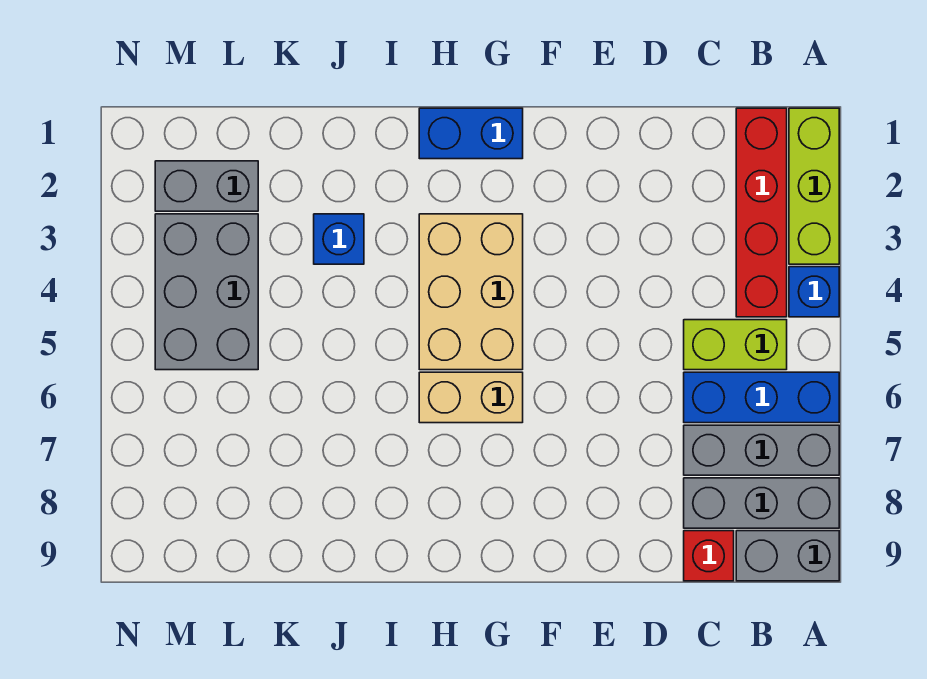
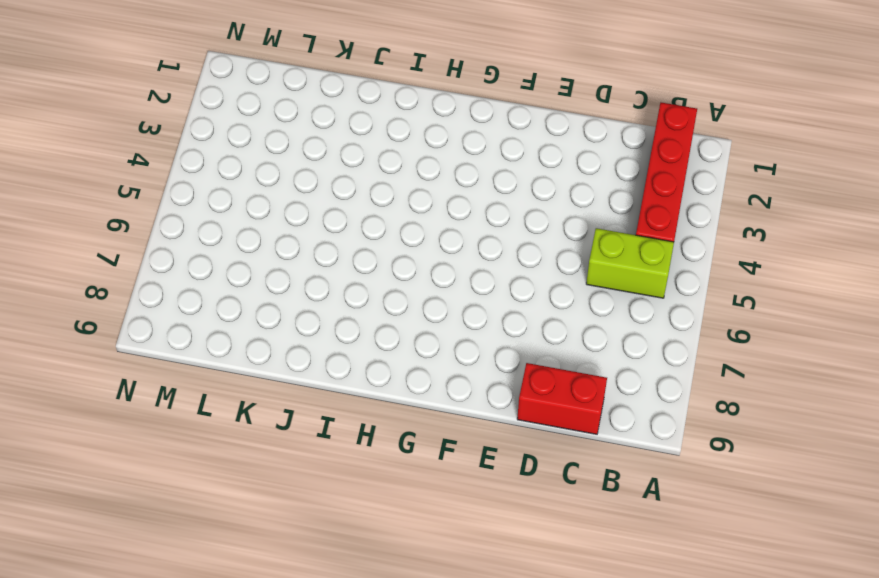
red 1x2 brick [517,363,607,434] -> red 1x1 brick [684,531,734,581]
none -> lime 1x3 brick [789,108,839,264]
none -> blue 1x1 brick [789,267,839,317]
none -> blue 1x3 brick [684,372,839,423]

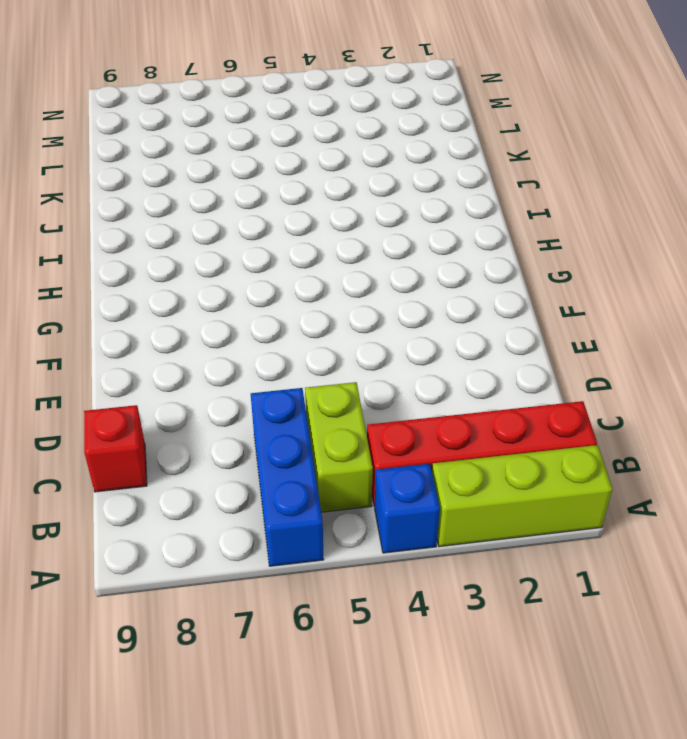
none -> grey 1x3 brick [684,425,839,475]
none -> grey 1x3 brick [684,478,839,528]
none -> grey 1x2 brick [736,531,839,581]

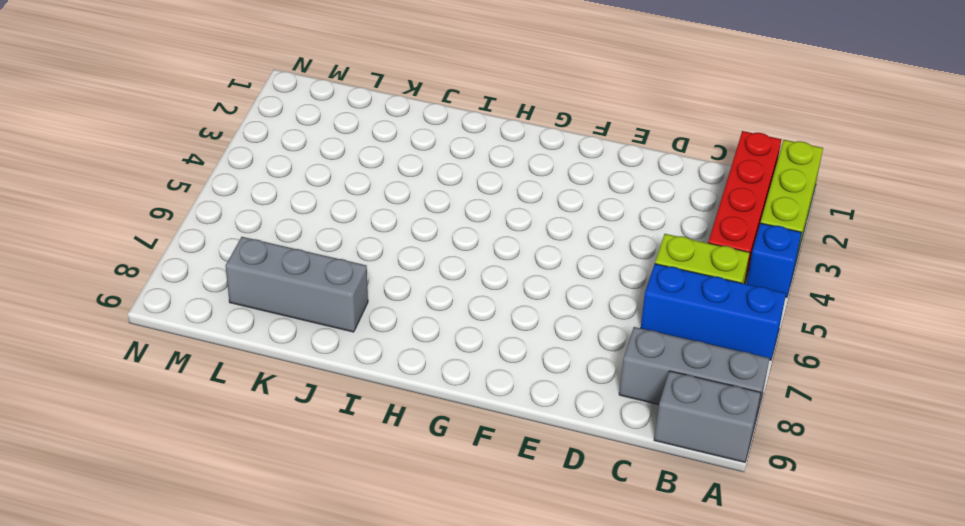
grey 1x3 brick [226,237,368,332] -> grey 1x3 brick moved to [684,425,839,475]
none -> red 1x1 brick [684,531,734,581]
none -> blue 1x2 brick [419,108,523,159]
none -> tan 2x3 brick [419,214,523,370]

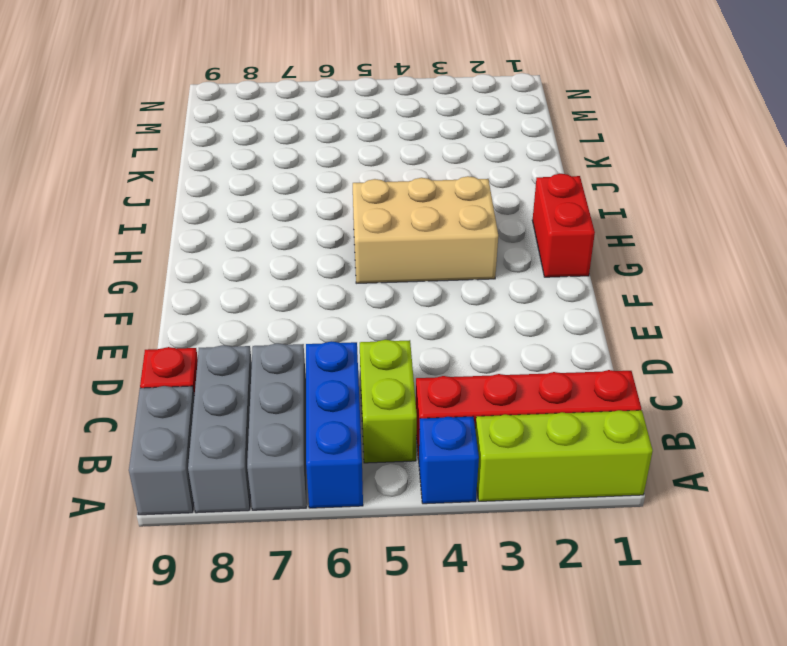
red 1x2 brick [532,174,595,277] -> blue 1x2 brick [419,108,523,159]
none -> tan 1x2 brick [419,372,523,423]
none -> blue 1x1 brick [314,214,364,264]
none -> grey 1x2 brick [155,161,258,211]

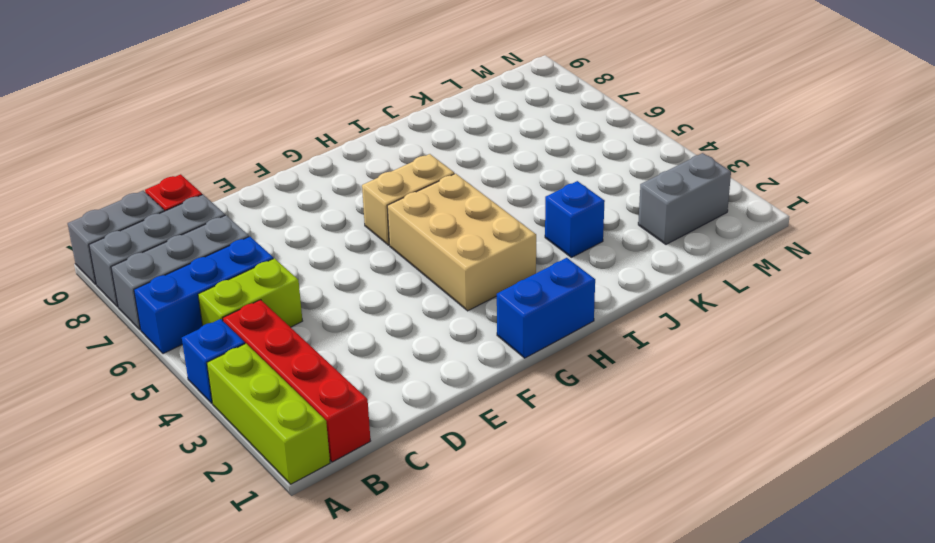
none -> grey 2x3 brick [155,214,258,370]

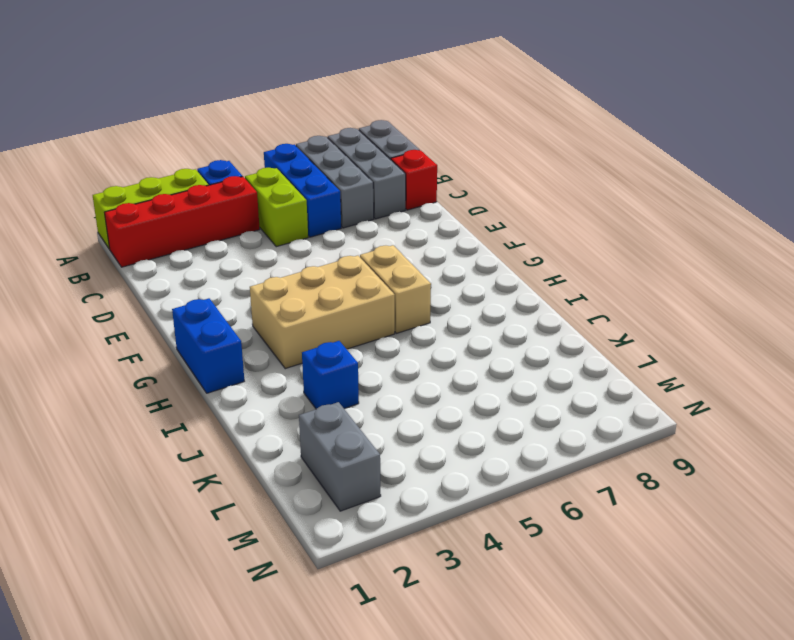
none -> grey 2x3 brick [155,214,258,370]

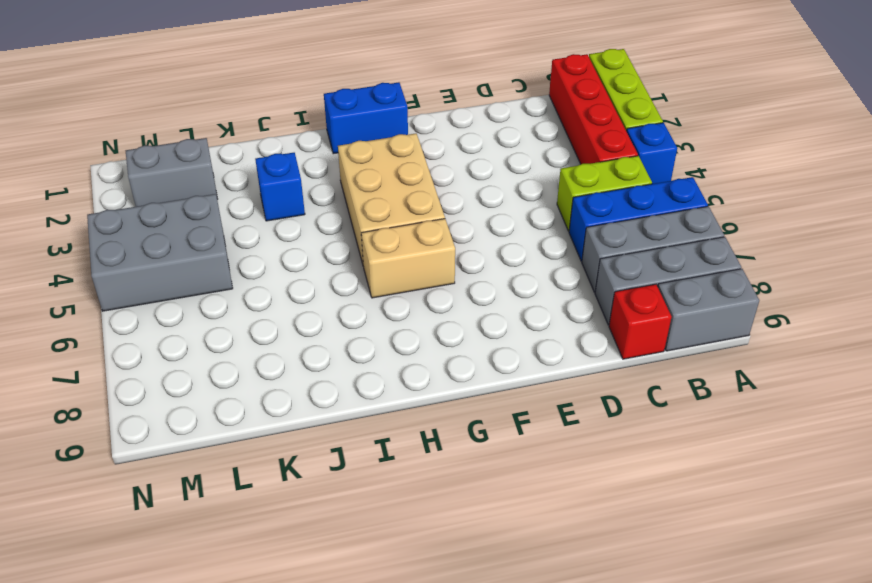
grey 2x3 brick [87,194,233,311] -> grey 2x3 brick turned to [155,214,258,370]

